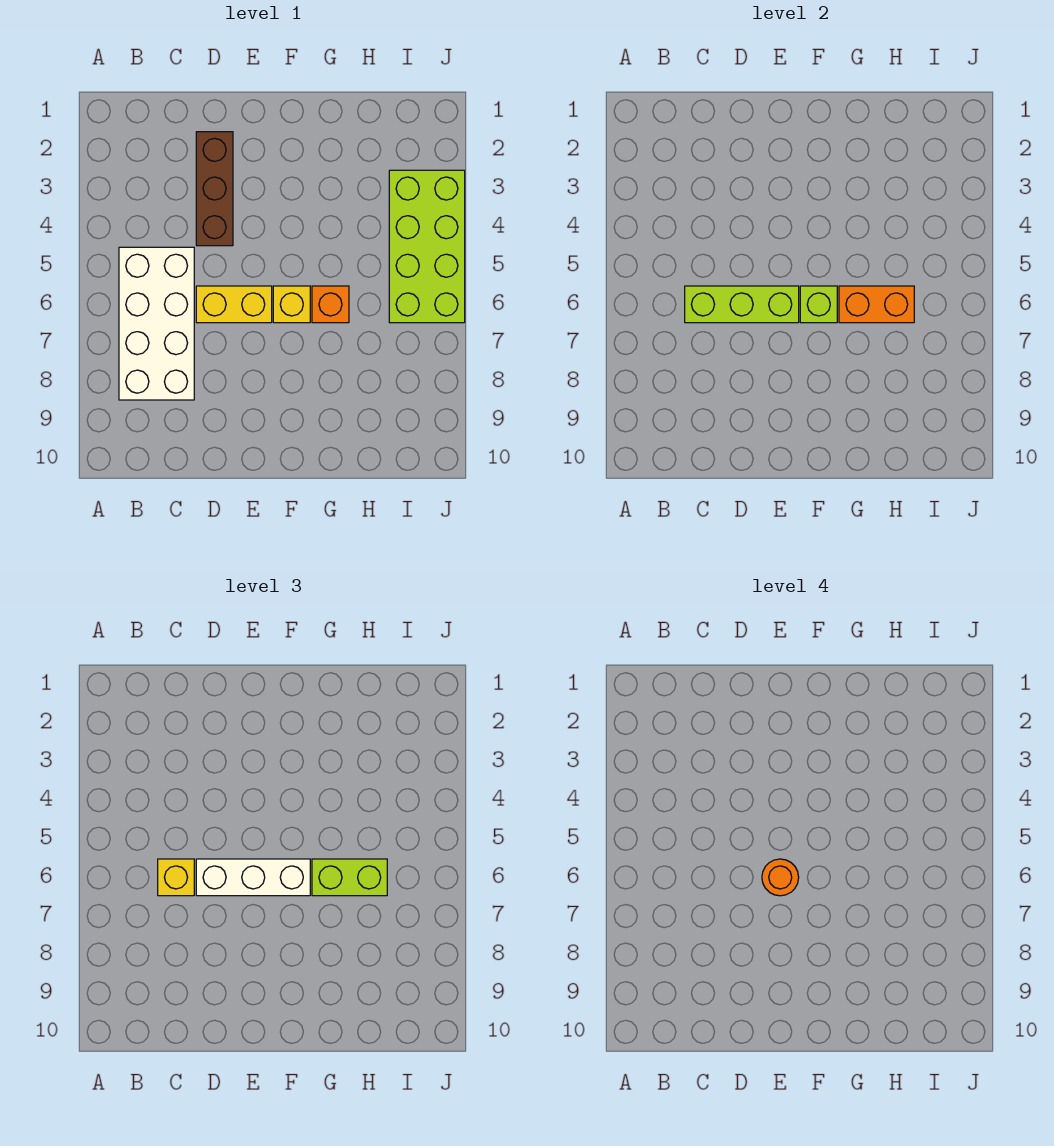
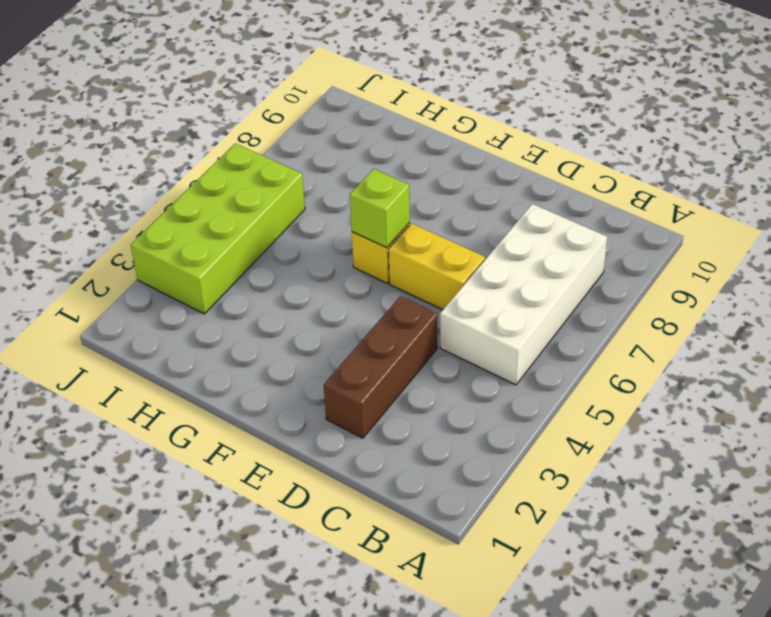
none -> orange 1x1 brick [312,286,349,323]
none -> lime 1x3 brick [685,286,799,323]
none -> orange 1x2 brick [839,286,914,323]

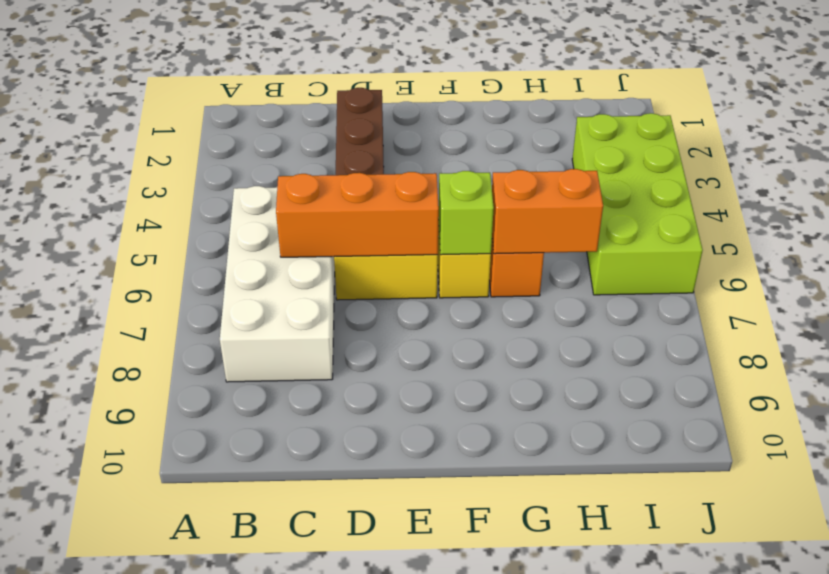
orange 1x3 brick [276,172,439,257] -> lime 1x3 brick [685,286,799,323]
none -> yellow 1x1 brick [158,859,194,896]
none -> white 1x3 brick [196,859,310,896]
none -> lime 1x2 brick [312,859,387,896]

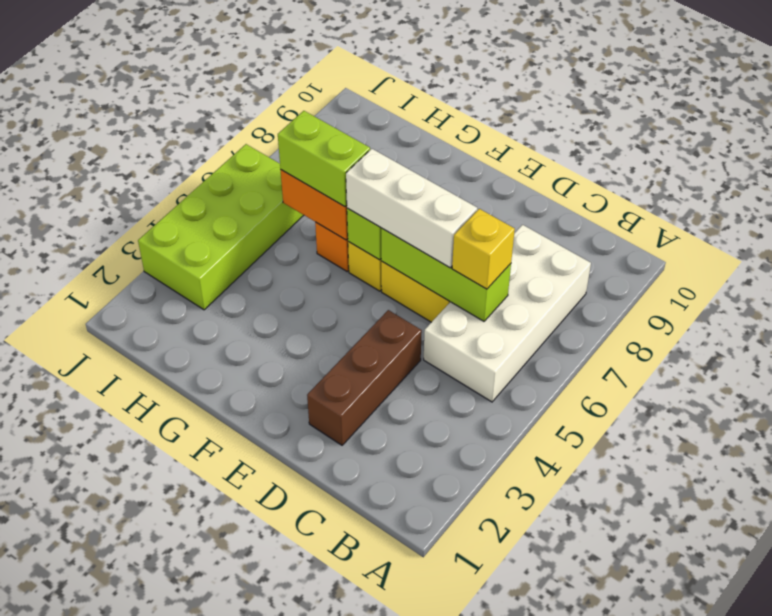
none -> orange 1x1 round brick [762,859,799,896]

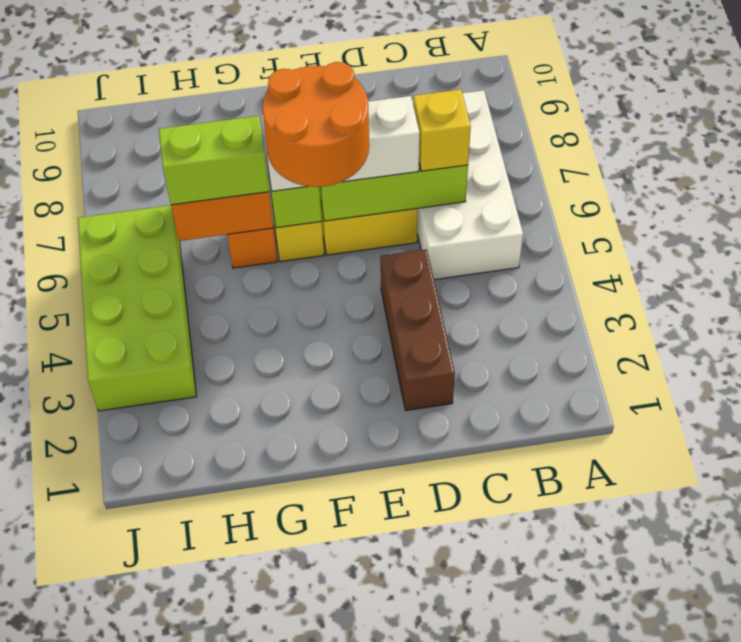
orange 2x2 round brick [262,62,369,187] -> orange 1x1 round brick [762,859,799,896]

